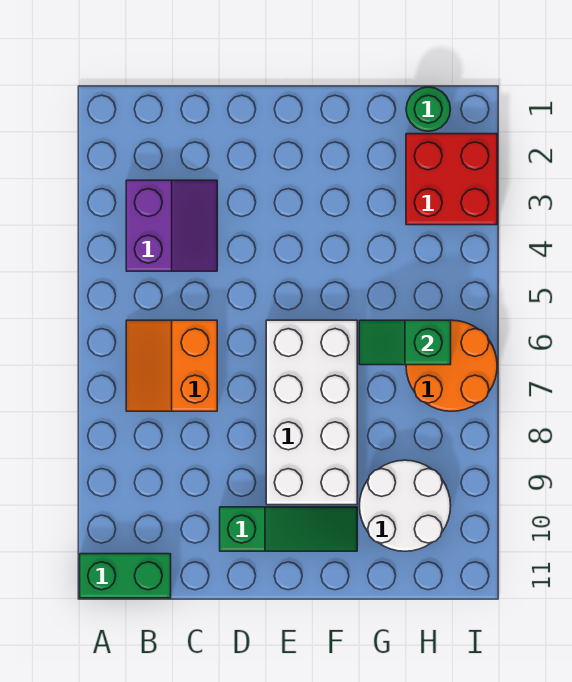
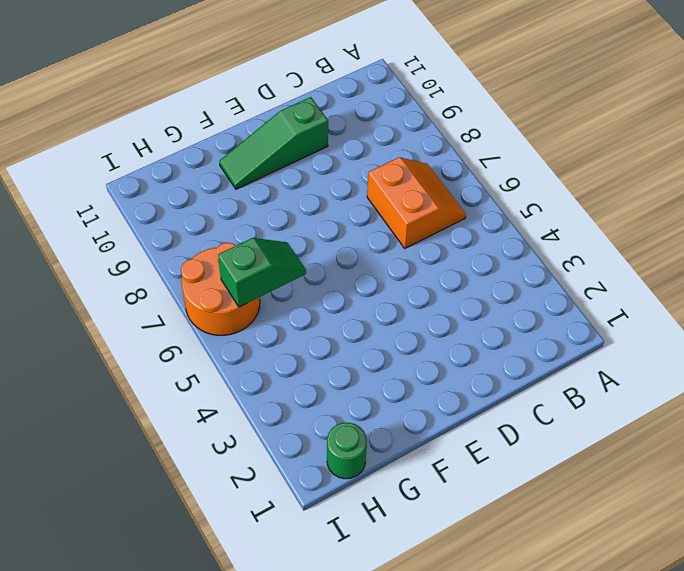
none -> green 1x2 brick [80,554,171,598]
none -> purple 2x2 slope [126,180,217,271]

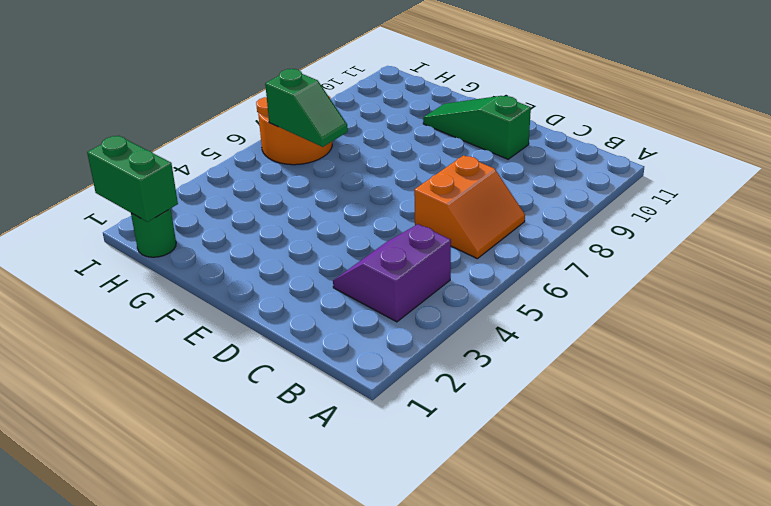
green 1x2 brick [87,136,178,222] -> green 1x2 brick moved to [80,554,171,598]
none -> white 2x4 brick [266,320,357,505]
none -> white 2x2 round brick [360,460,451,551]

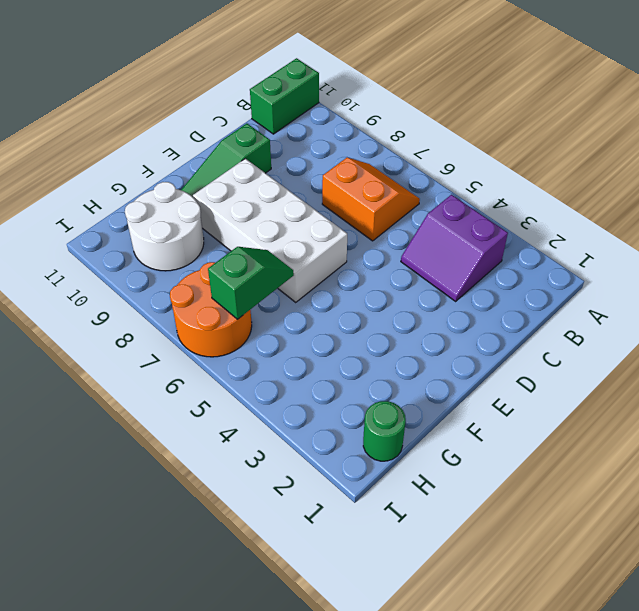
none -> red 2x2 brick [406,134,497,225]

